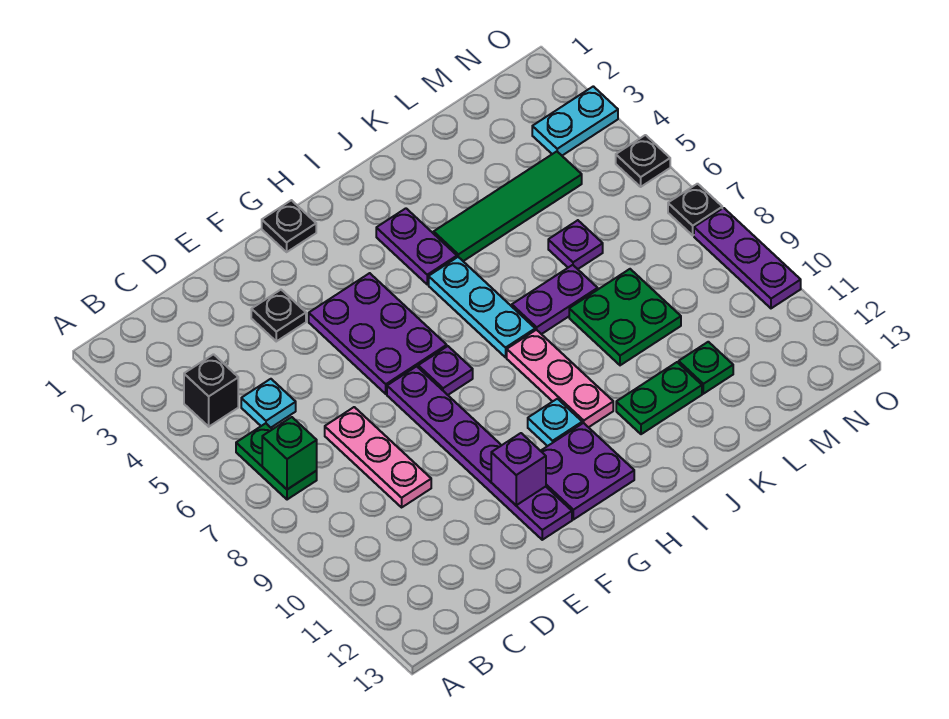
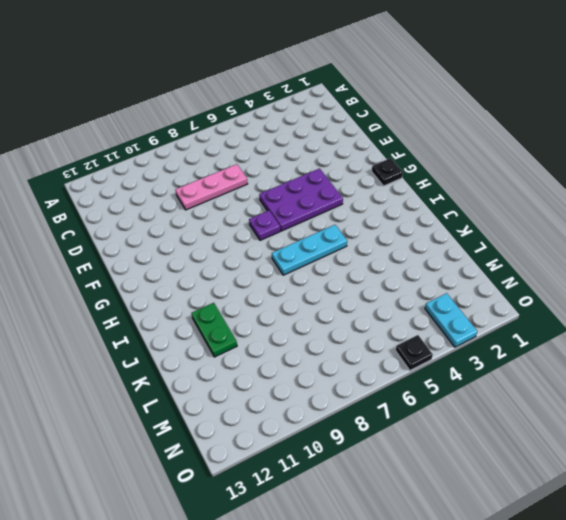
none -> black 1x1 brick [184,354,238,427]
none -> green 1x2 plate [236,423,317,500]
none -> cyan 1x1 plate [241,379,296,428]

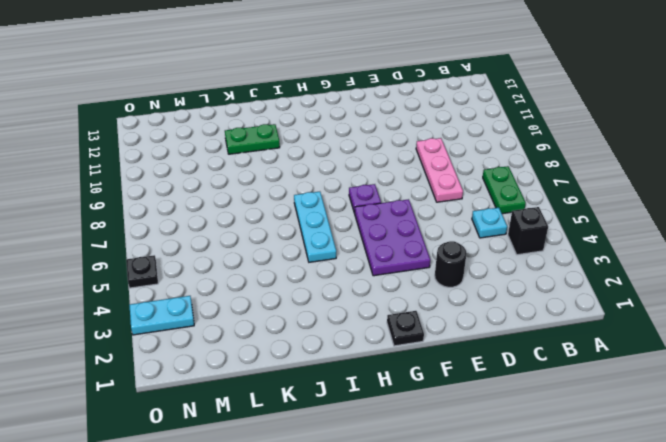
black 1x1 round brick [435,241,467,287] -> black 1x1 plate [251,290,306,341]
none -> purple 1x6 plate [387,366,572,540]
none -> purple 2x2 plate [541,423,634,520]
none -> cyan 1x1 plate [528,399,582,446]

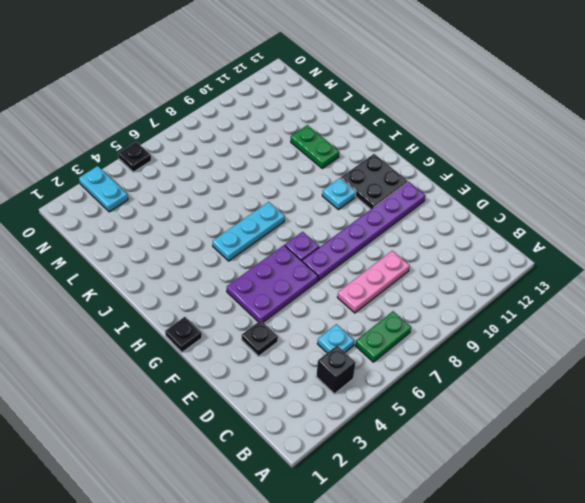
black 2x2 plate [340,154,408,209] -> purple 2x2 plate [541,423,634,520]
none -> purple 1x2 plate [376,208,457,284]
none -> pink 1x3 plate [507,330,613,427]
none -> green 1x4 tile [434,151,582,261]

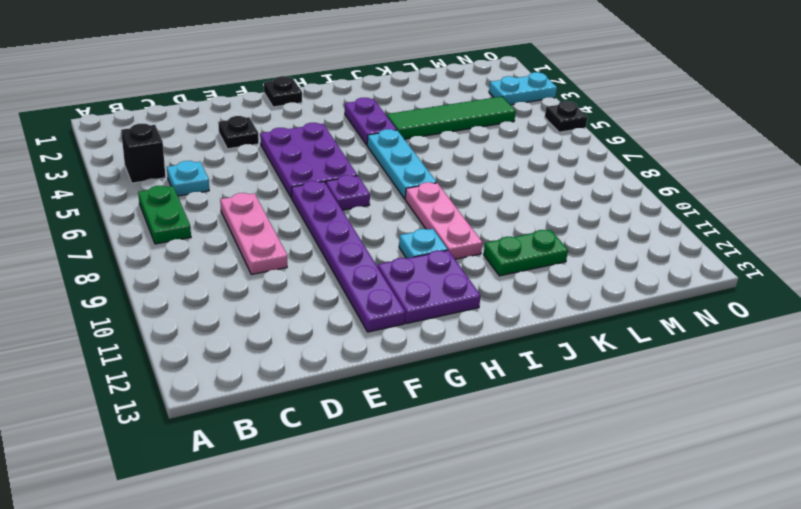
none -> purple 1x2 plate [512,265,598,334]
none -> green 2x2 plate [569,269,681,365]
none -> purple 1x1 plate [548,220,603,269]

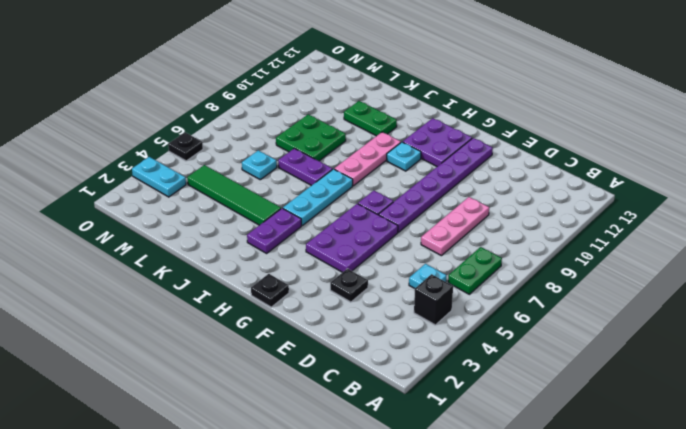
cyan 1x1 plate [242,150,277,180] -> purple 1x1 plate [548,220,603,269]
none -> green 1x1 plate [679,342,733,394]
none -> black 1x1 plate [668,184,722,235]
none -> purple 1x3 plate [694,208,801,308]

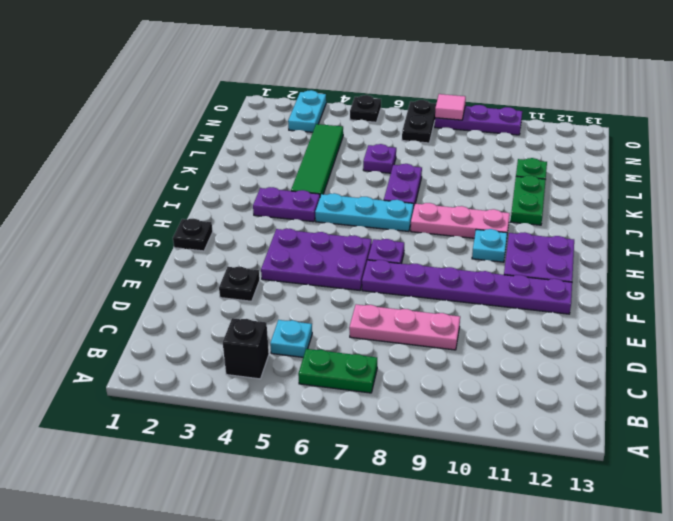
black 1x2 plate [402,100,436,143] -> black 1x1 plate [668,184,722,235]
pink 1x1 tile [435,94,466,120] -> none
none -> green 2x2 plate [569,269,681,365]
none -> green 1x1 brick [262,417,317,489]
none -> purple 1x1 brick [491,433,546,505]

